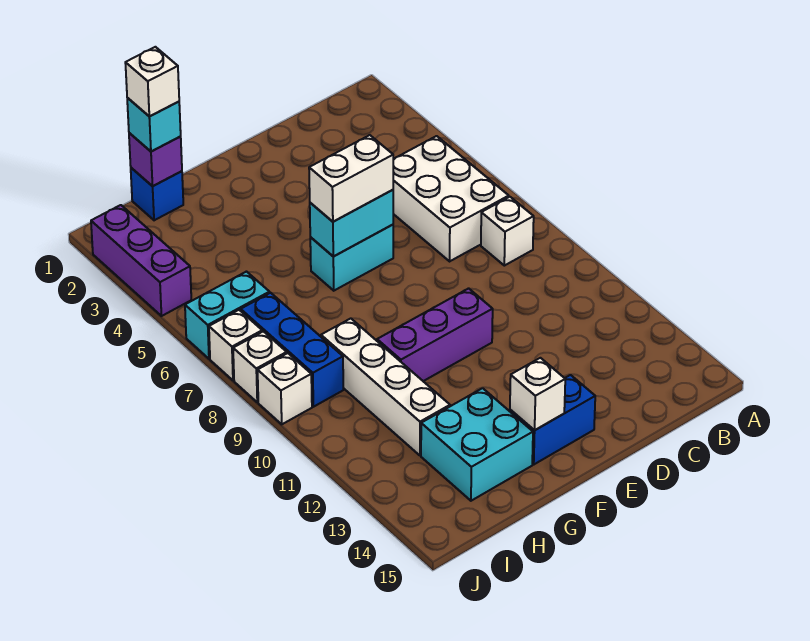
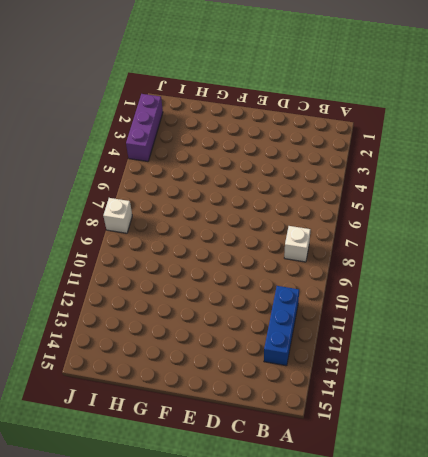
blue 1x3 brick [264,286,299,366] -> blue 1x3 brick moved to [241,293,343,407]
none -> white 2x3 brick [393,136,509,261]
none -> cyan 1x2 brick [310,225,393,291]
none -> purple 1x3 brick [377,288,493,381]

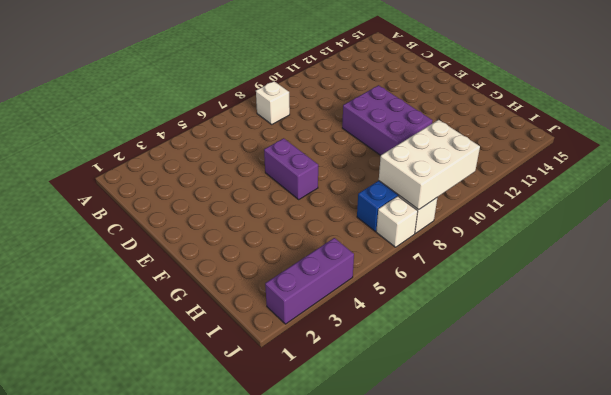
purple 1x2 brick [264,138,318,199] -> cyan 1x2 brick [310,225,393,291]
purple 2x3 brick [342,85,433,155] -> purple 1x3 brick [377,288,493,381]
white 2x3 brick [379,120,480,210] -> white 2x3 brick moved to [393,136,509,261]
none -> blue 1x2 brick [510,375,595,464]
none -> cyan 2x2 brick [421,388,533,501]
none -> blue 1x1 brick [131,168,183,220]

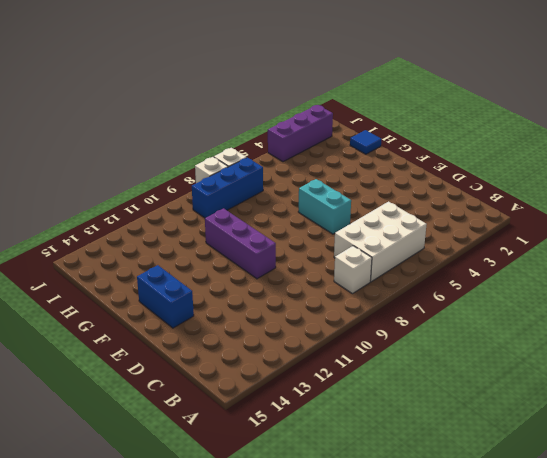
blue 1x1 tile [350,130,381,154] -> blue 1x1 brick [131,168,183,220]
none -> cyan 2x2 brick [421,388,533,501]
none -> white 1x4 brick [321,318,450,455]
none -> cyan 1x2 brick [185,272,270,359]

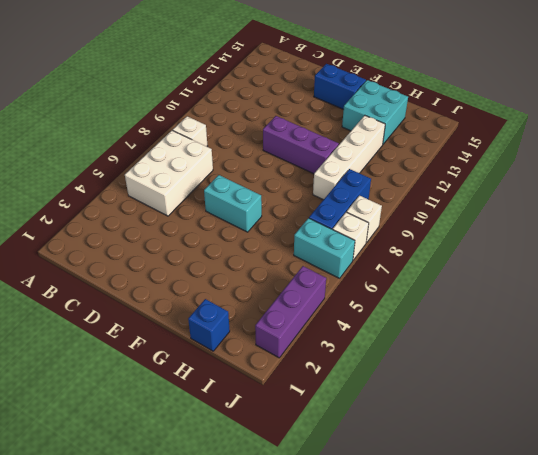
none -> white 1x1 brick [258,353,312,424]
none -> cyan 1x2 brick [310,190,393,257]
none -> white 1x1 brick [510,358,565,430]

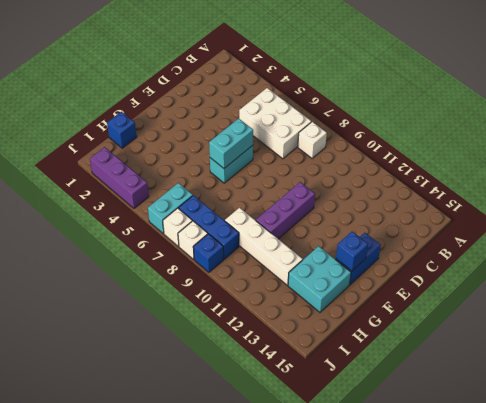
blue 1x1 brick [336,232,368,271] -> white 1x1 brick [510,358,565,430]
blue 1x1 brick [193,234,224,272] -> white 1x1 brick [258,353,312,424]
none -> purple 1x1 brick [129,133,182,186]
none -> white 1x2 brick [309,135,393,222]
none -> cyan 1x1 brick [127,98,181,152]

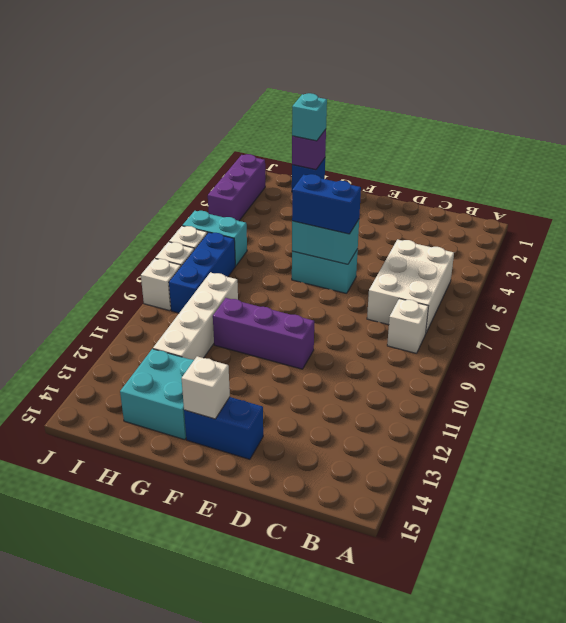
blue 1x2 brick [292,174,361,234] -> white 1x2 brick [309,135,393,222]
none -> white 1x1 brick [125,47,179,116]

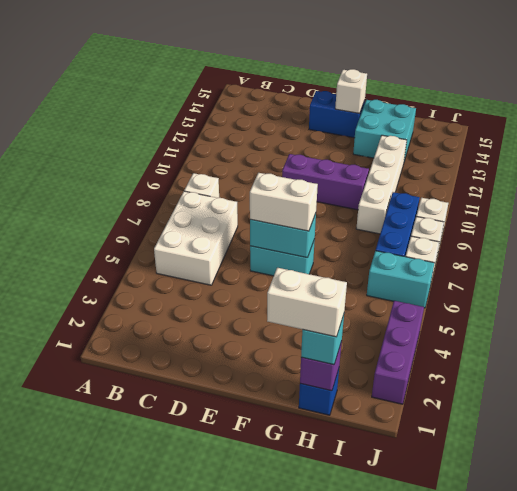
white 1x2 brick [267,268,347,337] -> white 1x1 brick [125,47,179,116]

